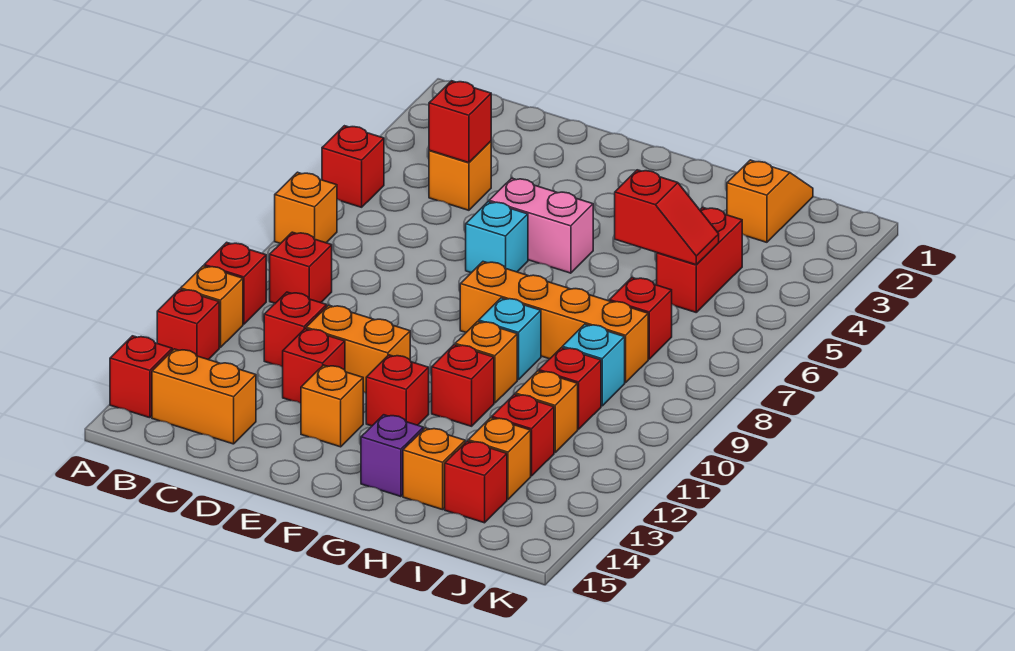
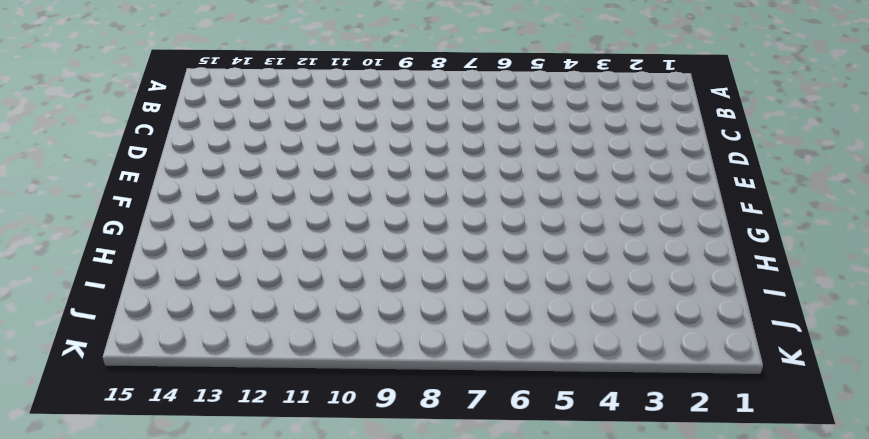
none -> red 1x1 brick [322,126,384,207]
none -> orange 1x1 brick [275,172,337,244]
none -> red 1x1 brick [204,242,266,324]
none -> orange 1x1 brick [181,266,243,348]

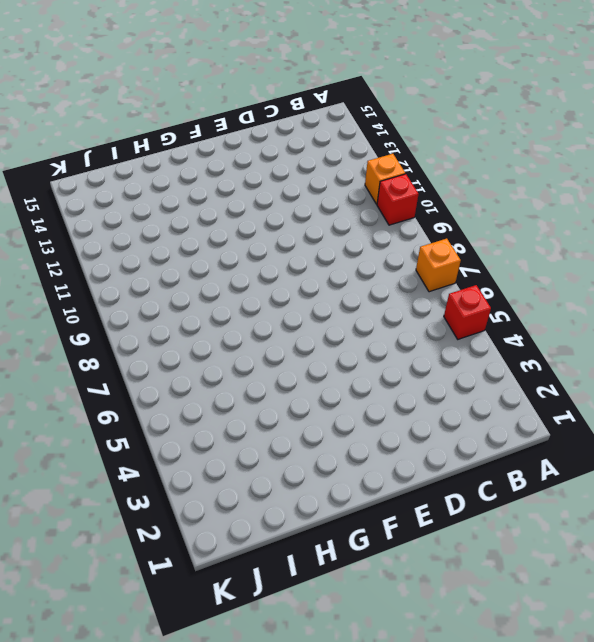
none -> red 1x1 brick [157,289,219,360]
none -> red 1x1 brick [110,336,172,418]
none -> red 1x1 brick [270,232,332,303]
none -> orange 1x2 brick [152,349,256,444]

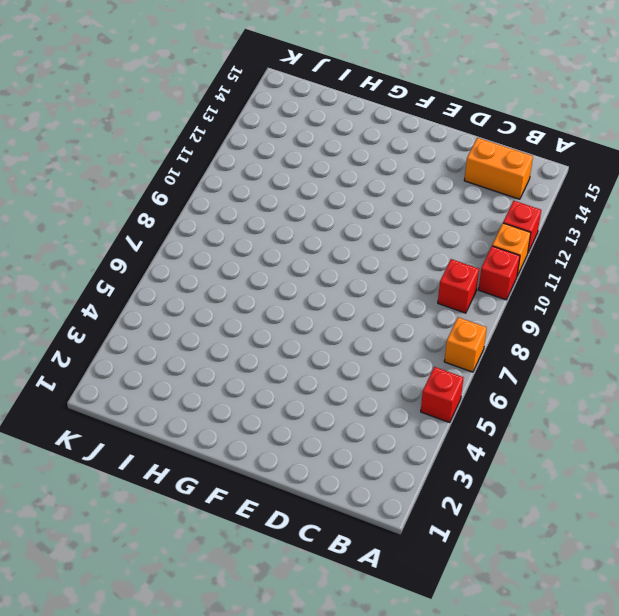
none -> red 1x1 brick [110,336,172,418]
none -> orange 1x1 brick [429,141,491,210]
none -> red 1x1 brick [264,292,327,367]
none -> orange 1x2 brick [306,305,410,393]

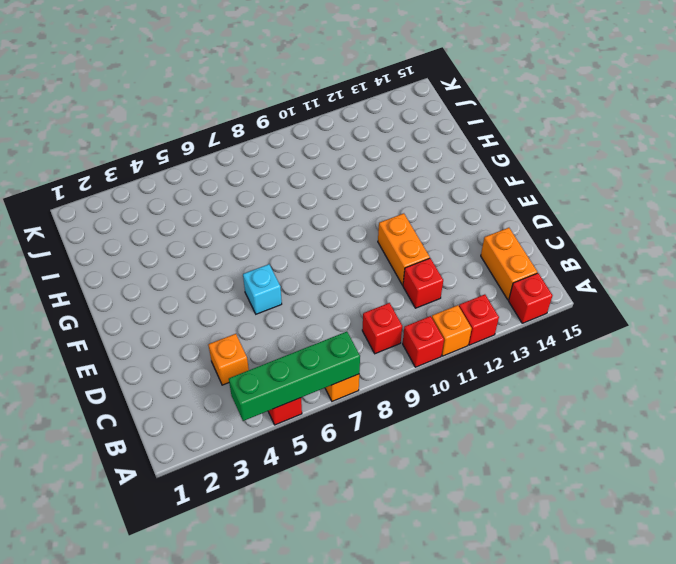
green 1x4 brick [229,332,360,421] -> none
none -> red 1x1 brick [283,329,345,403]
none -> pink 1x2 brick [489,178,593,273]
none -> orange 1x1 brick [301,365,363,447]
none -> orange 1x4 brick [460,262,648,383]

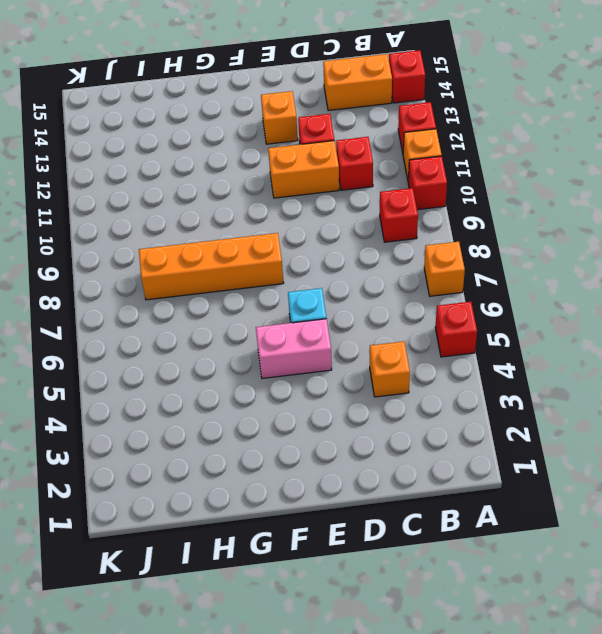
none -> red 1x1 brick [366,355,429,426]
none -> cyan 1x1 brick [479,298,541,380]
none -> orange 1x1 brick [455,321,517,403]
none -> red 1x1 brick [432,345,494,426]

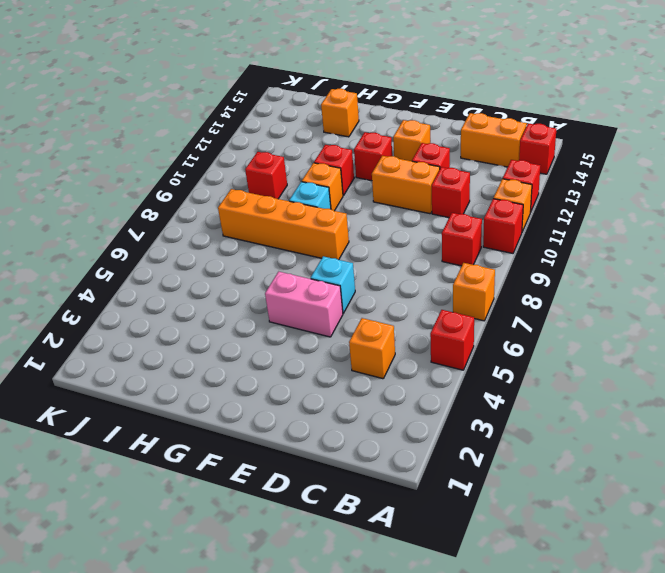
none -> purple 1x1 brick [361,415,423,497]
none -> orange 1x2 slope [727,160,813,242]
none -> red 1x2 brick [657,207,742,312]
none -> red 1x1 brick [609,278,672,359]

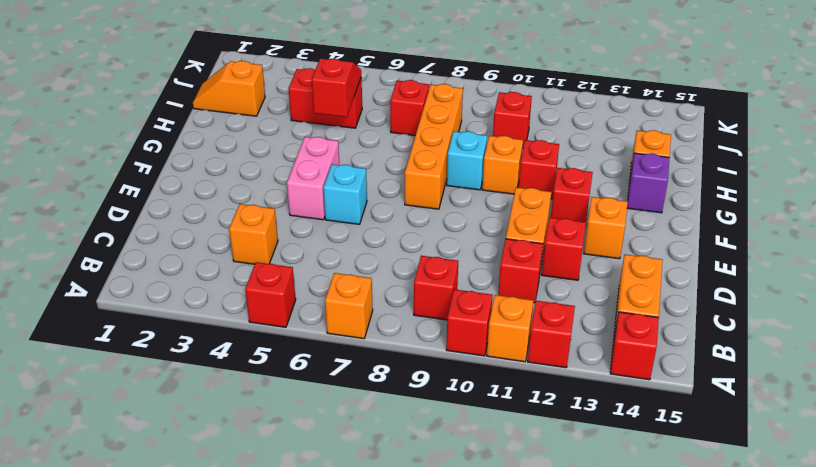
none -> cyan 1x1 brick [562,324,625,406]
none -> orange 1x1 brick [515,371,578,453]
none -> red 1x1 brick [492,394,554,476]
none -> orange 1x1 brick [468,418,531,499]

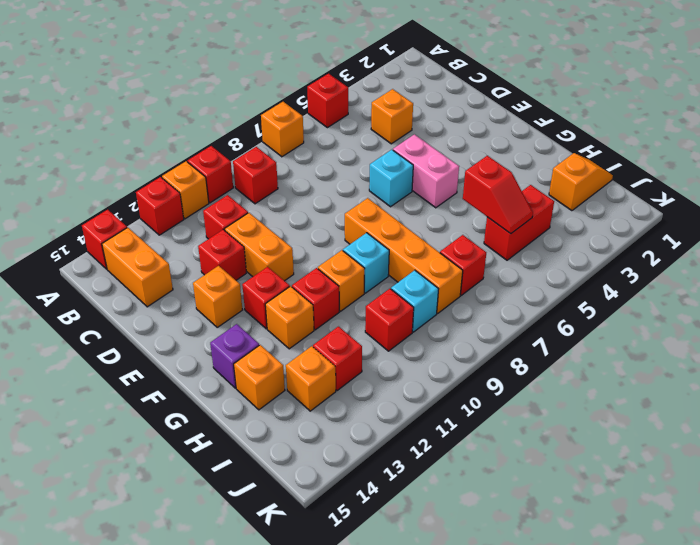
orange 1x1 brick [265,286,314,349] -> orange 1x1 brick moved to [515,371,578,453]
none -> red 1x1 brick [445,441,507,523]
none -> red 1x1 brick [429,81,491,163]

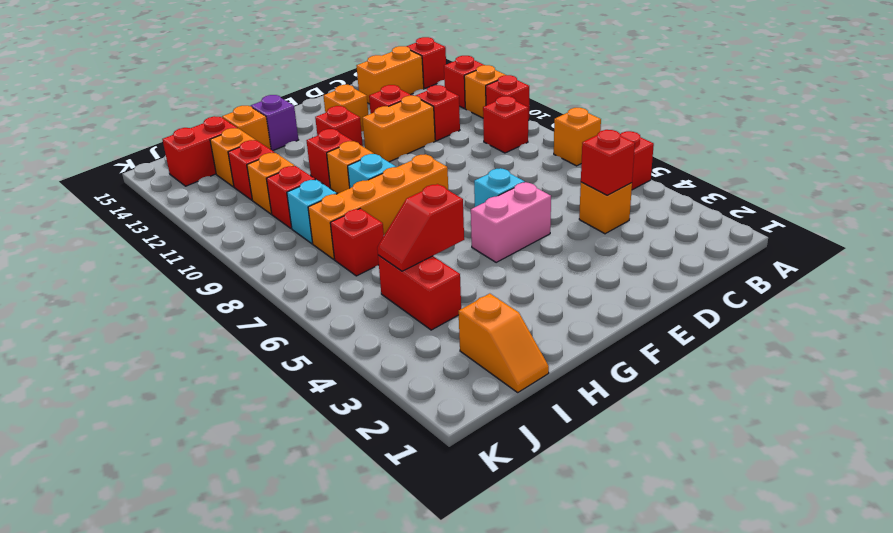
red 1x2 brick [162,116,237,186] -> red 1x1 brick [445,441,507,523]

